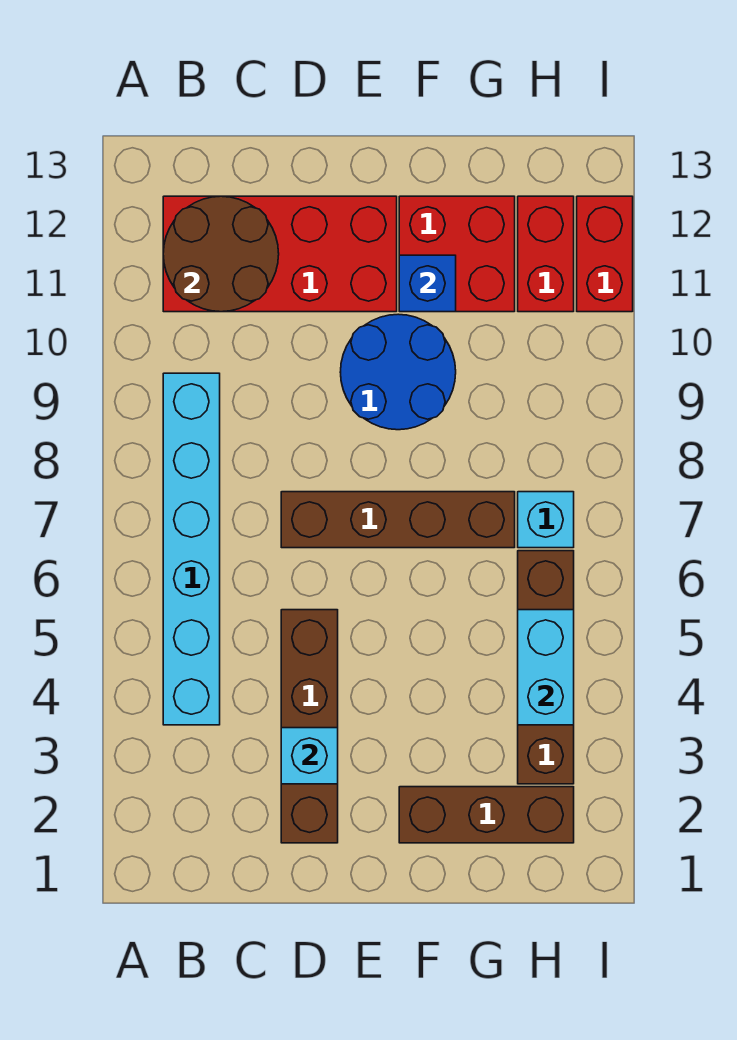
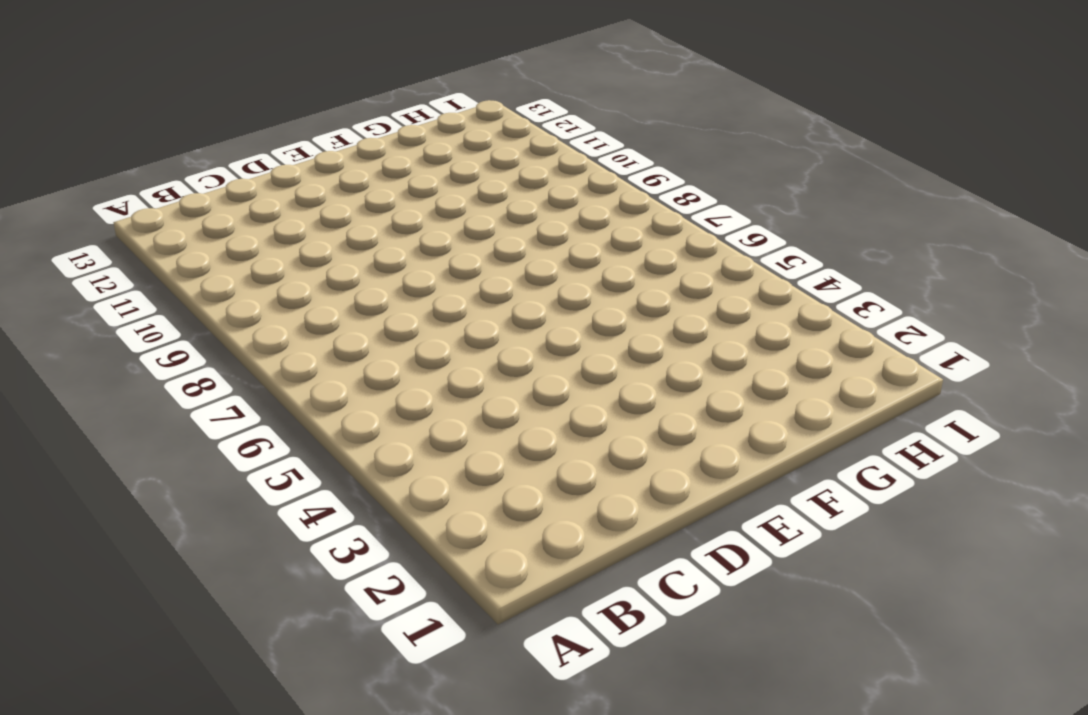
none -> cyan 1x6 brick [163,373,220,725]
none -> red 2x4 brick [163,196,397,312]
none -> brown 1x4 brick [281,610,338,843]

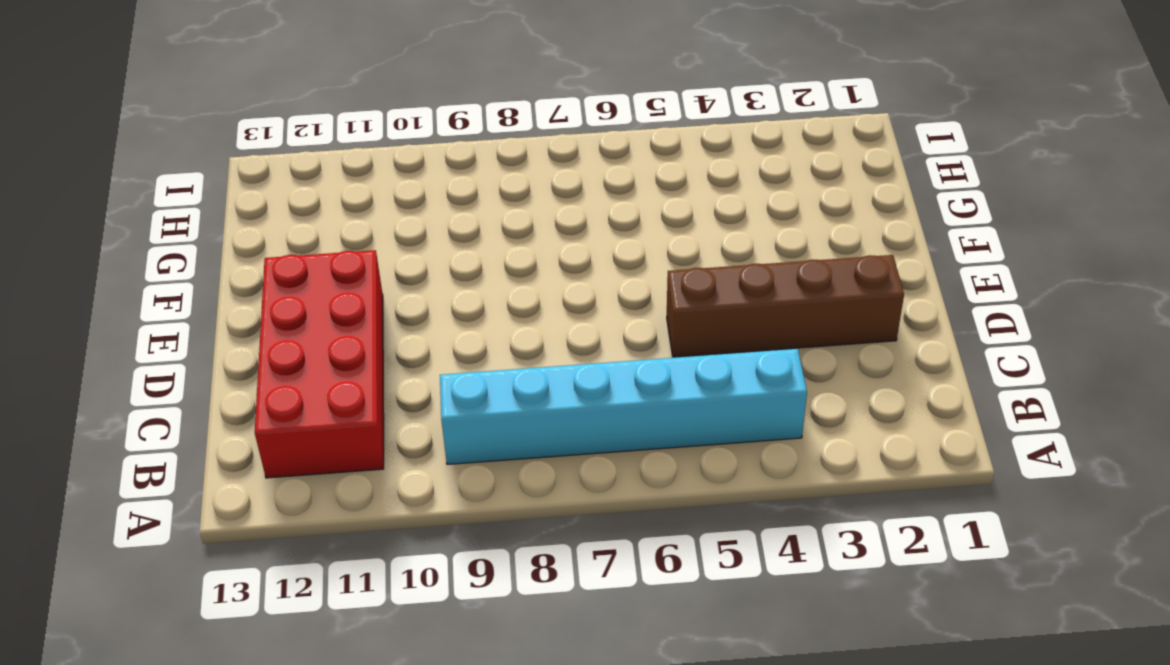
none -> brown 1x4 brick [281,492,515,548]
none -> blue 2x2 round brick [340,314,456,430]
none -> brown 1x3 brick [399,787,574,843]

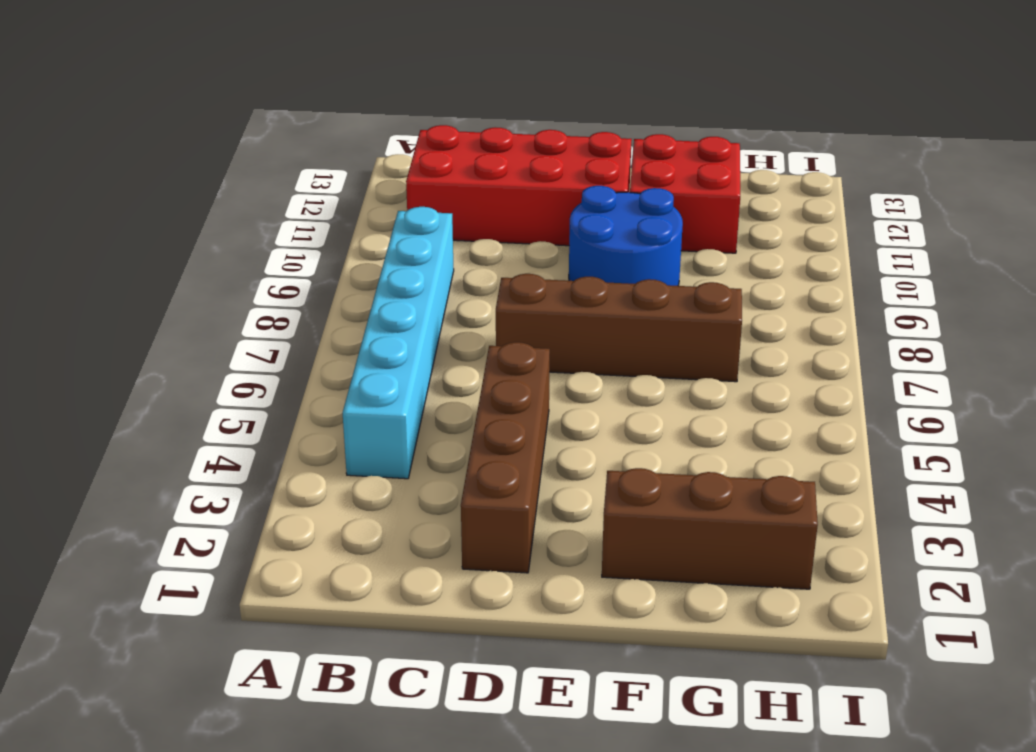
none -> brown 1x4 brick [518,551,574,784]
none -> cyan 1x1 brick [518,492,574,548]
none -> red 1x2 brick [518,196,574,312]

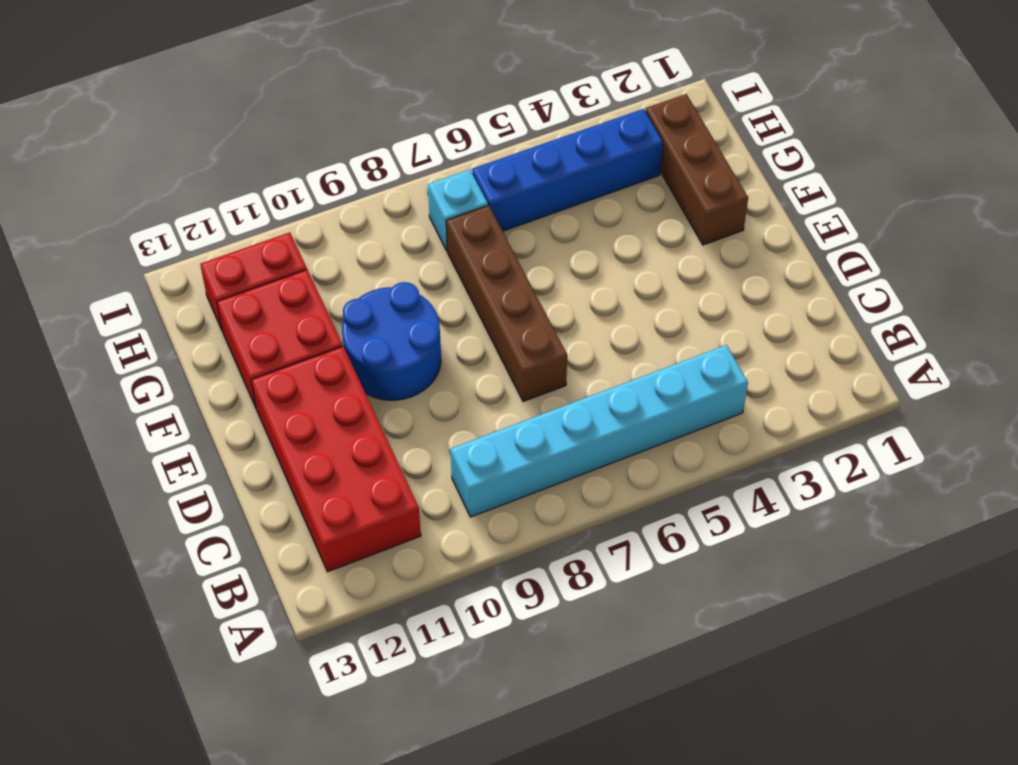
blue 1x4 brick [472,109,663,231] -> brown 1x4 brick [518,551,574,784]
none -> brown 1x4 brick [281,610,338,843]
none -> red 1x2 brick [577,196,633,312]
none -> brown 2x2 round brick [163,196,279,312]

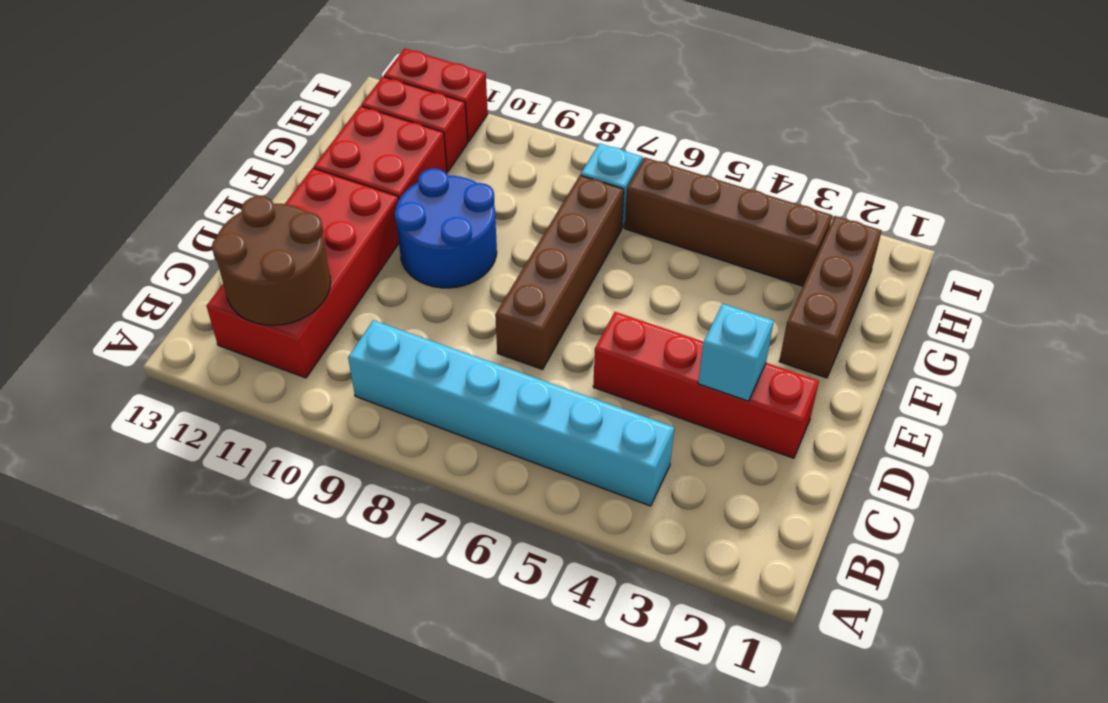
red 1x4 brick [593,312,819,458] -> brown 1x4 brick [281,610,338,843]
none -> blue 1x1 brick [399,255,456,312]
none -> cyan 1x2 brick [518,610,574,725]

